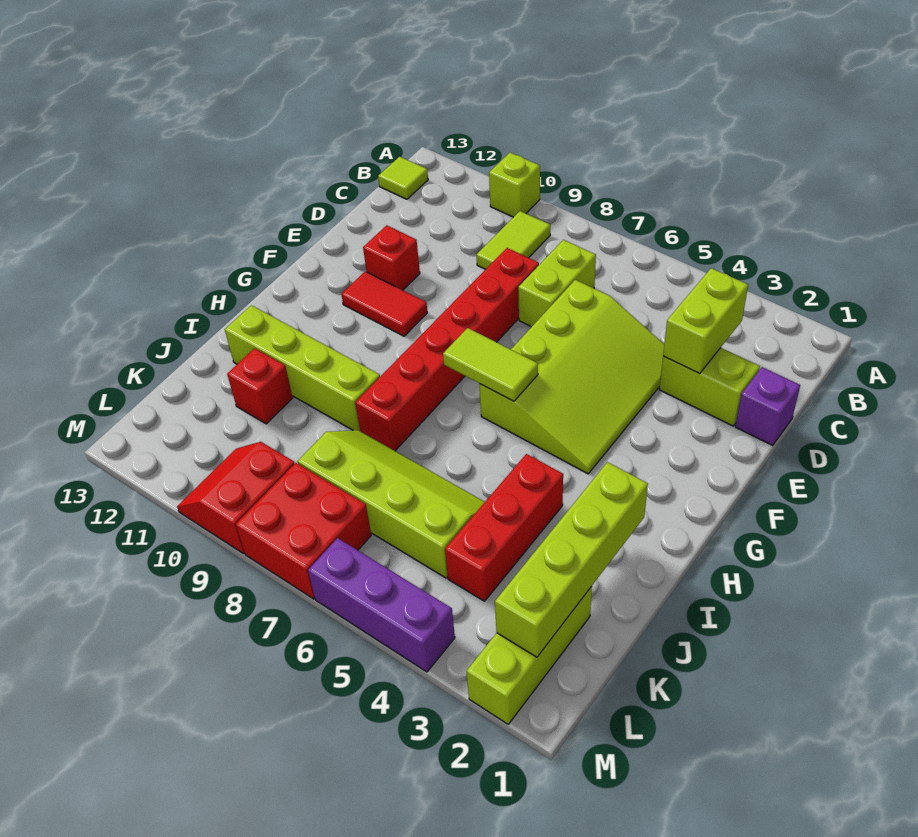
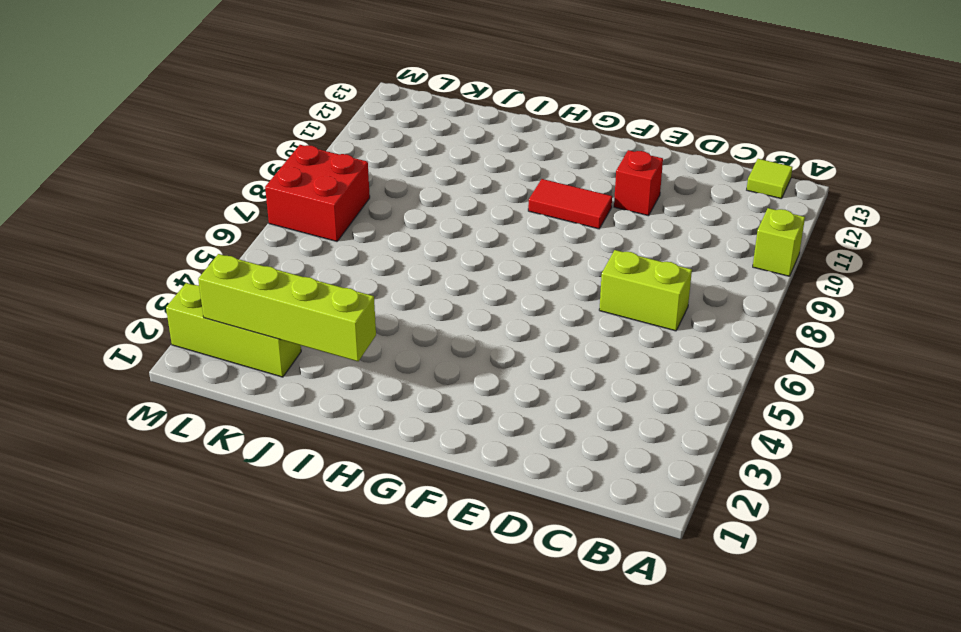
red 1x2 tile [528,179,612,229] -> red 1x2 tile turned to [341,271,427,336]
none -> lime 1x2 tile [476,211,550,269]
none -> purple 1x1 brick [735,367,800,445]
none -> lime 1x2 brick [659,348,760,426]

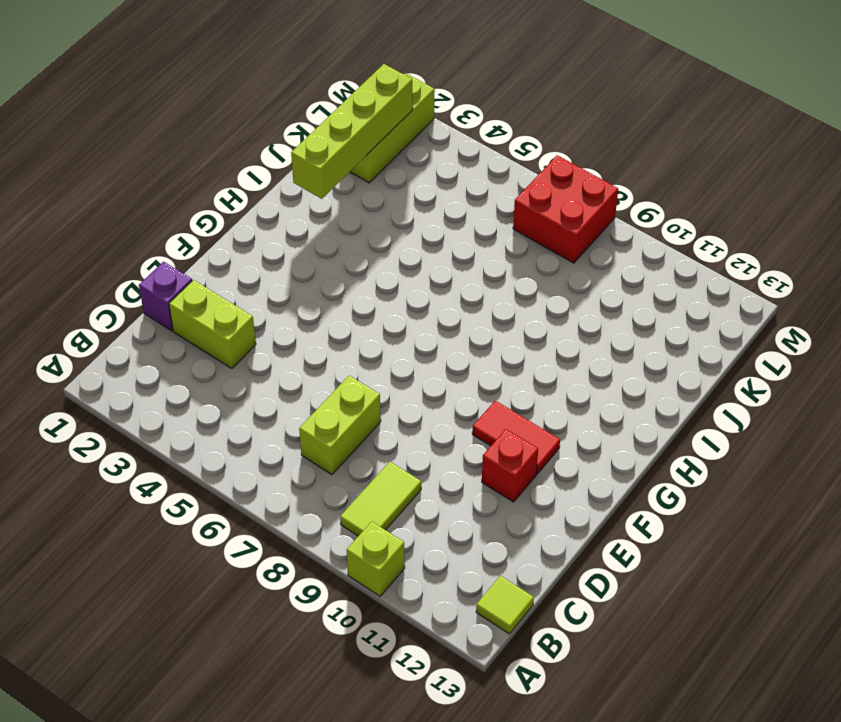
none -> lime 3x4 slope [479,280,664,474]
none -> red 1x6 brick [355,248,539,451]
none -> red 1x3 brick [445,454,563,601]

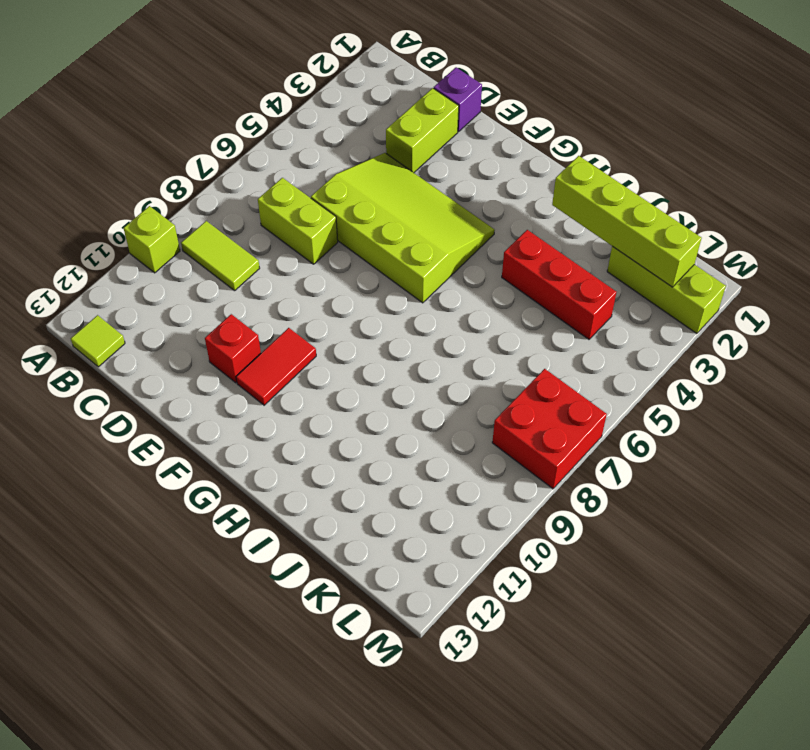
none -> red 1x6 brick [355,248,539,451]
none -> lime 1x4 brick [225,305,380,431]
none -> lime 2x4 slope [298,430,485,578]

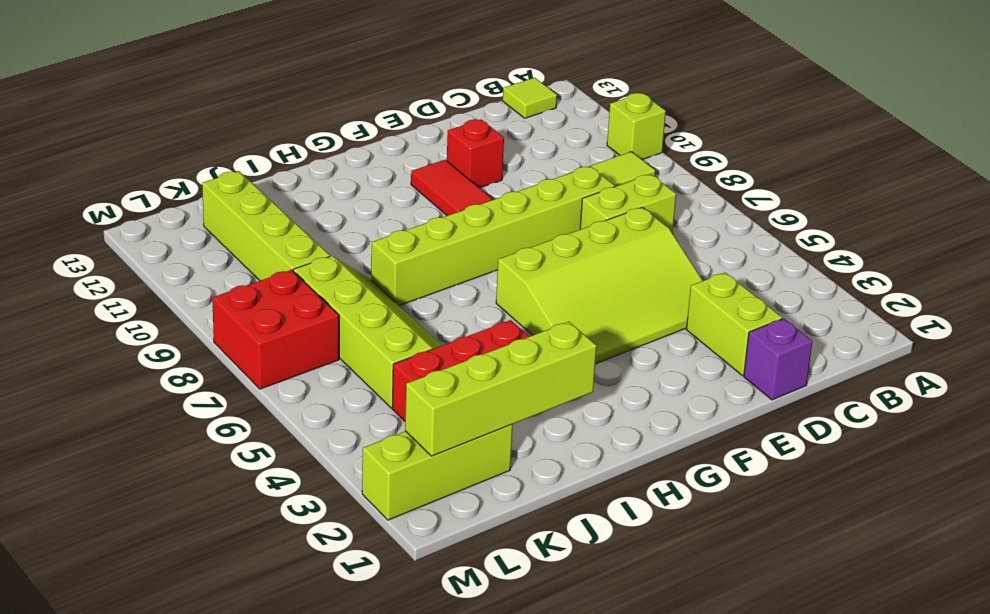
lime 1x6 brick [371,166,615,306] -> red 1x6 brick [355,248,539,451]
lime 1x4 brick [202,171,330,281] -> lime 1x4 brick moved to [225,305,380,431]
none -> red 1x1 brick [227,348,293,424]
none -> red 2x2 slope [177,442,295,554]
none -> purple 1x3 brick [308,538,455,672]

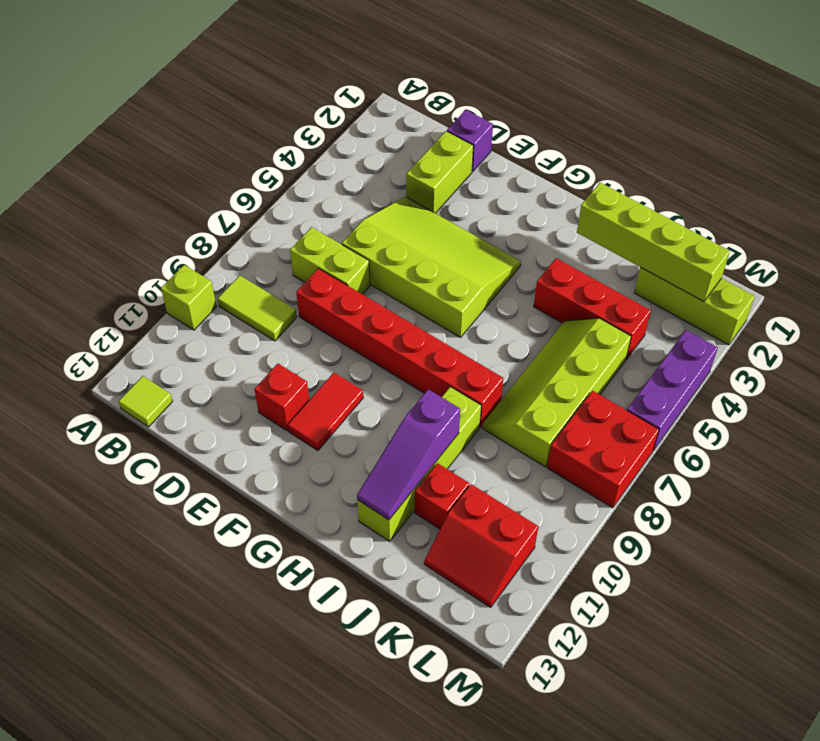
purple 1x3 slope [357,389,460,520] -> none
red 2x2 slope [424,484,538,607] -> red 2x2 slope moved to [177,442,295,554]
none -> lime 1x2 brick [663,268,748,374]
none -> lime 1x2 tile [443,328,538,401]

